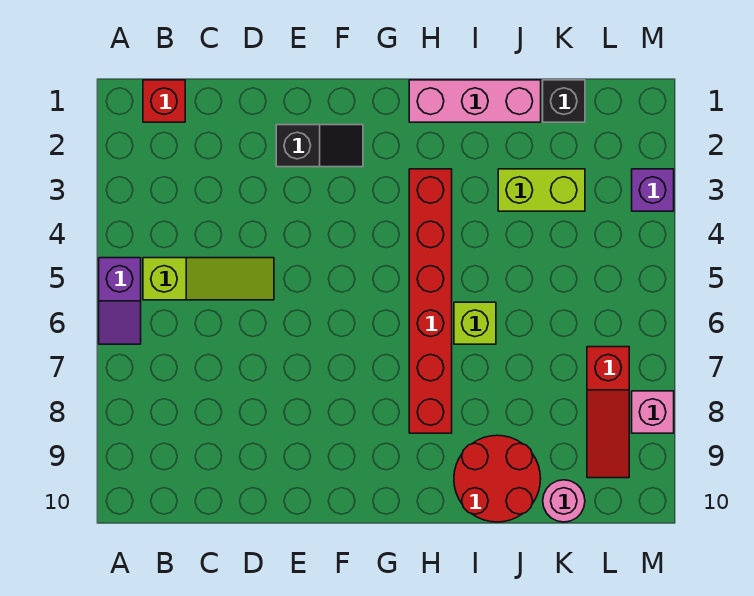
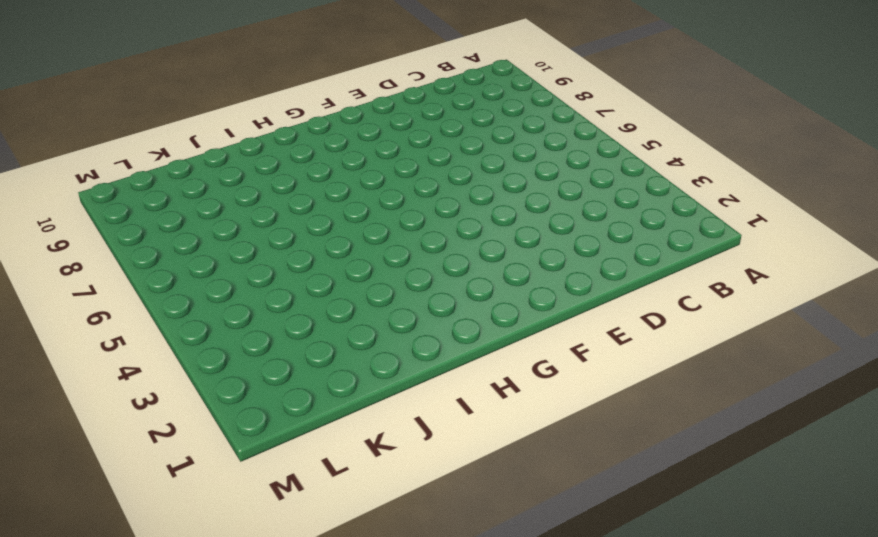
none -> purple 1x2 slope [99,258,141,344]
none -> red 1x1 brick [143,80,185,122]
none -> lime 1x3 slope [143,258,274,300]

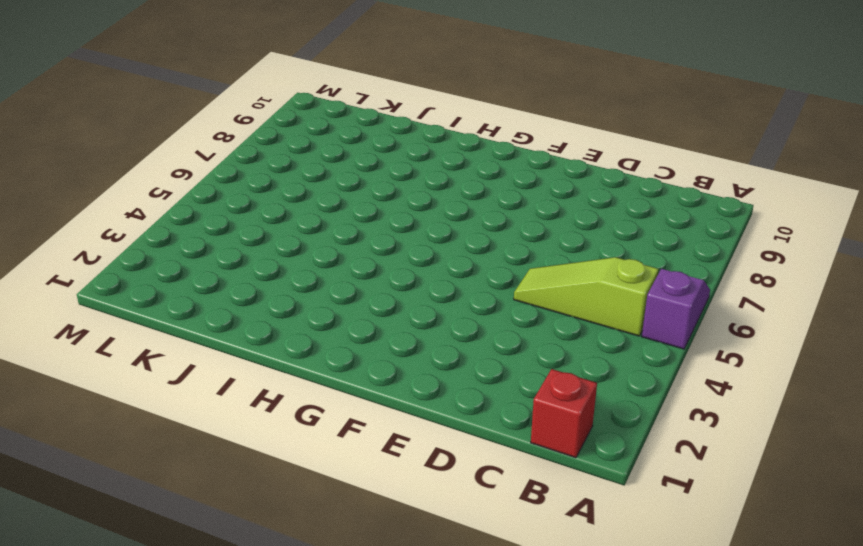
none -> black 1x2 slope [276,125,363,167]
none -> pink 1x3 brick [409,80,541,122]
none -> red 1x6 brick [409,169,452,433]

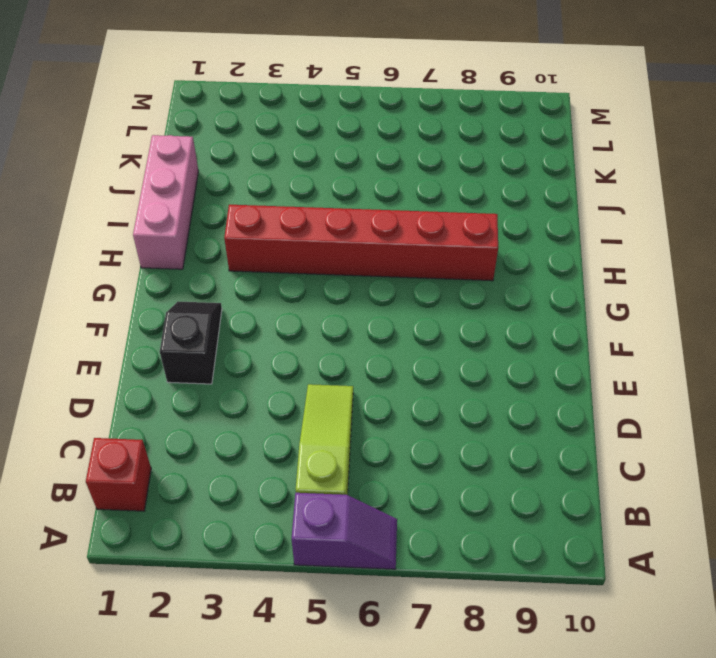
none -> lime 1x1 brick [454,302,496,344]
none -> red 2x2 round brick [454,435,541,522]
none -> lime 1x2 brick [498,169,585,211]

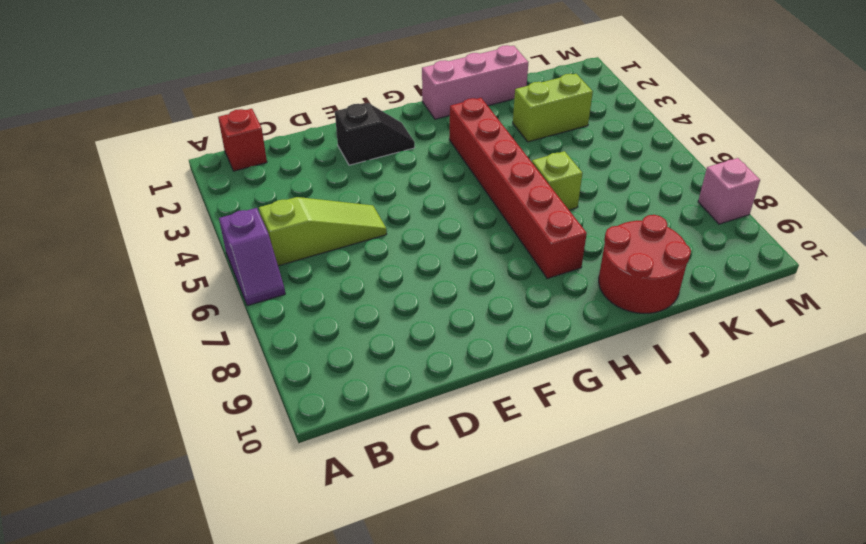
none -> black 1x1 brick [543,80,585,122]
none -> pink 1x1 round brick [543,480,585,522]
none -> red 1x3 slope [587,347,629,478]

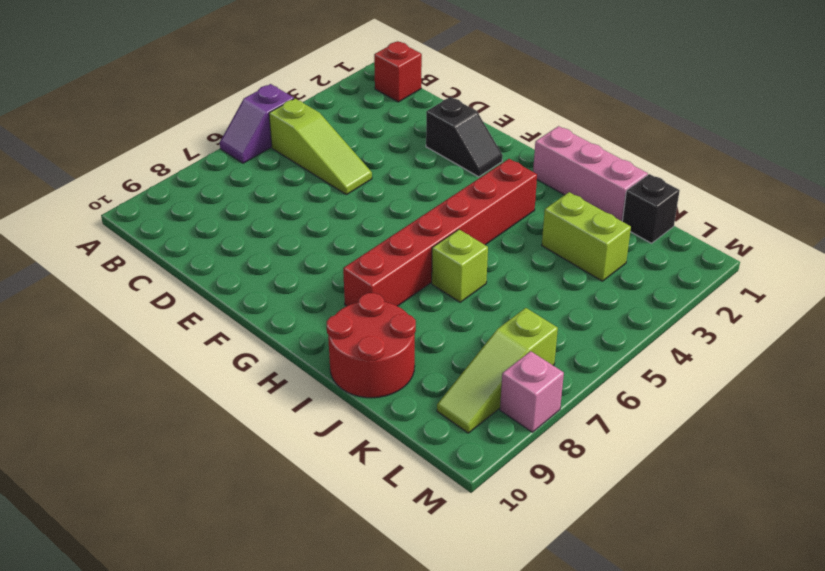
lime 1x3 slope [437,308,558,433] -> red 1x3 slope [587,347,629,478]
none -> pink 1x1 round brick [543,480,585,522]
none -> purple 1x1 brick [632,169,674,211]

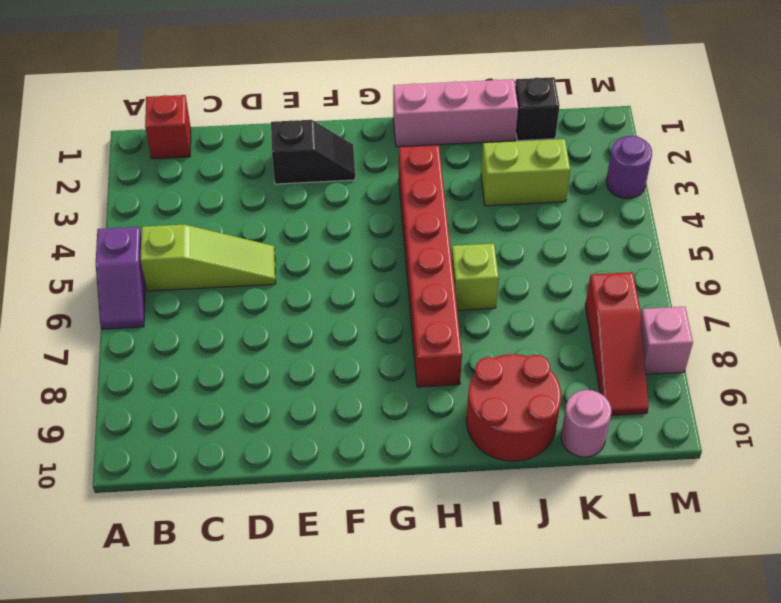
purple 1x1 round brick [606,136,652,199] -> purple 1x1 brick [632,169,674,211]

